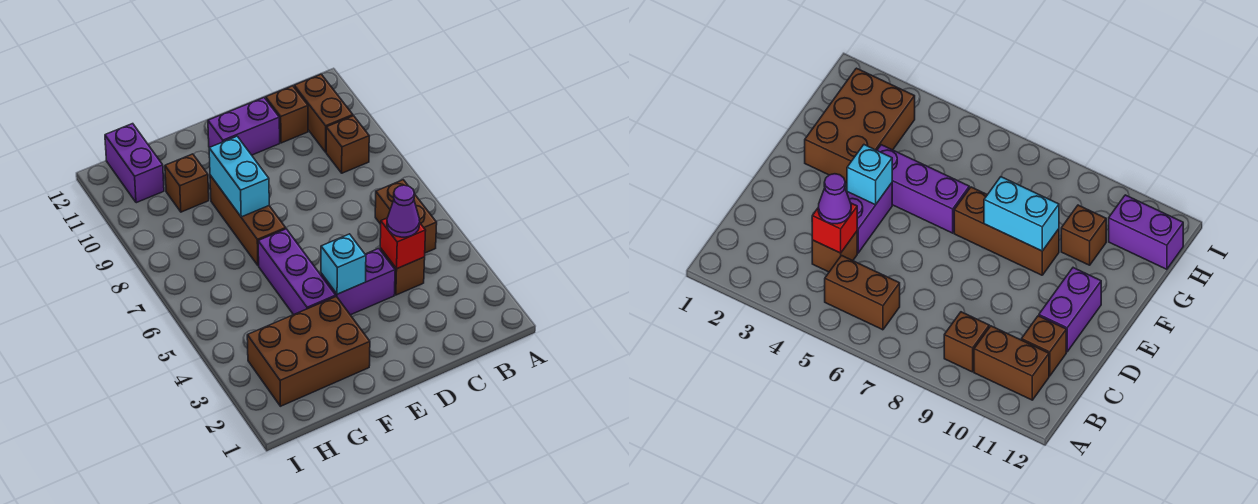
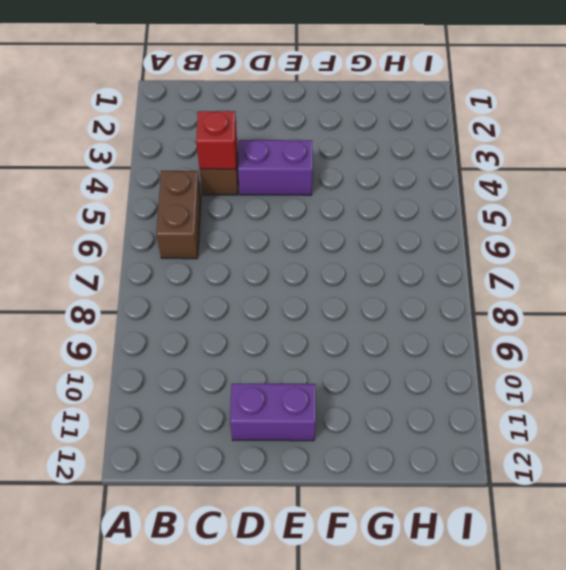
none -> brown 1x1 brick [326,116,369,173]
none -> brown 1x2 brick [294,74,353,152]
none -> brown 1x1 brick [266,86,308,143]

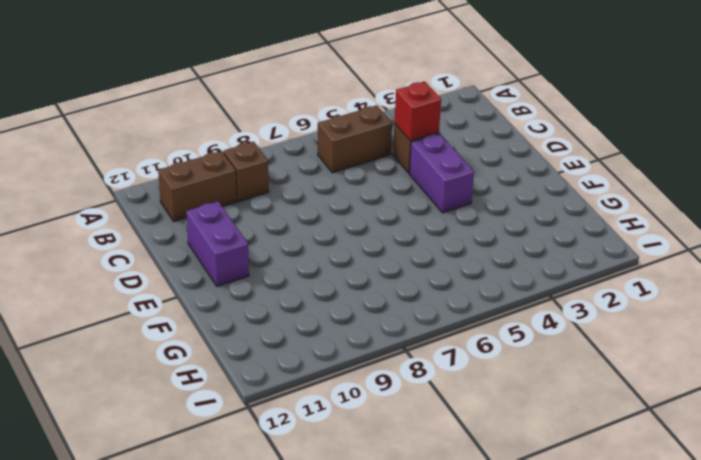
none -> brown 1x1 brick [266,86,308,143]
none -> brown 2x3 brick [247,296,370,406]
none -> purple 1x3 brick [258,229,336,315]

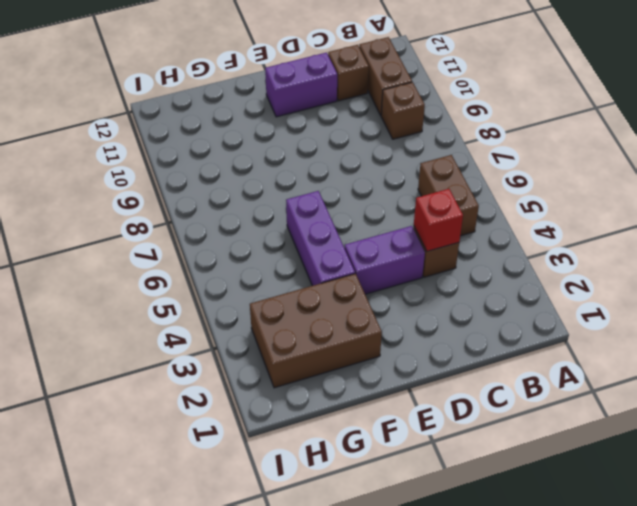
none -> brown 1x3 brick [210,175,286,266]
none -> brown 1x1 brick [165,154,209,212]
none -> purple 1x2 brick [105,124,164,203]

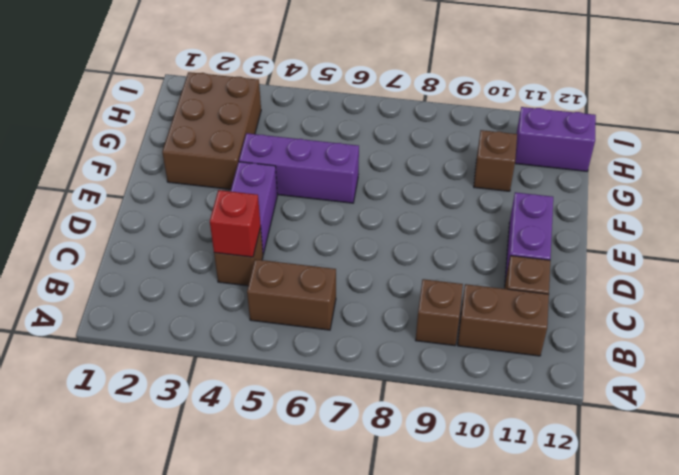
none -> brown 1x3 brick [210,175,286,266]
none -> cyan 1x1 brick [321,234,366,294]
none -> cyan 1x2 brick [209,136,269,217]

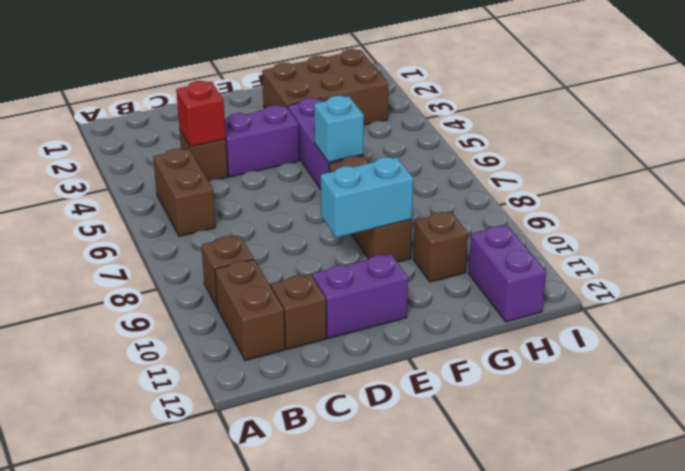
cyan 1x2 brick [321,157,413,237] -> cyan 1x2 brick turned to [209,136,269,217]
cyan 1x1 brick [314,96,364,162] -> cyan 1x1 brick moved to [321,234,366,294]
none -> purple 1x1 cone [387,185,420,237]

